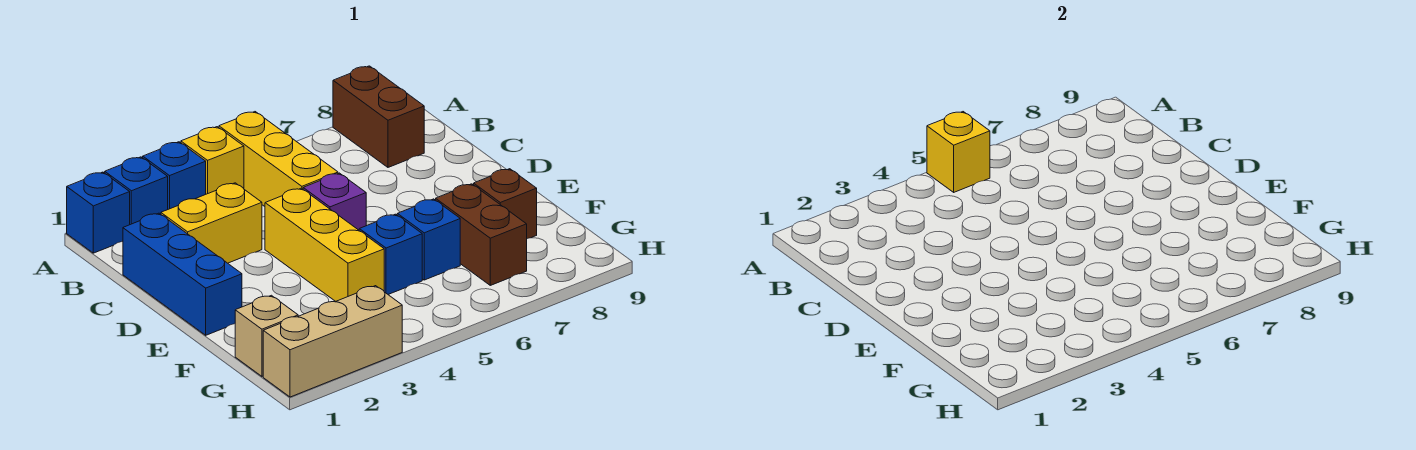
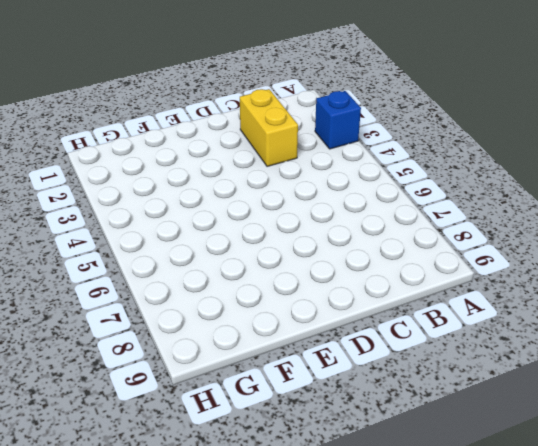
none -> blue 1x1 brick [67,172,130,253]
none -> blue 1x1 brick [105,157,168,225]
none -> yellow 1x1 brick [181,127,244,194]

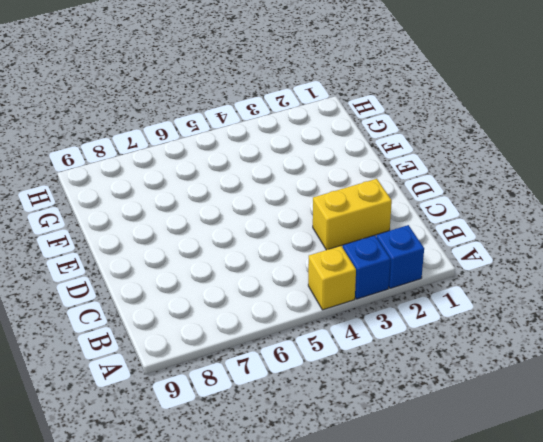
none -> blue 1x1 brick [67,172,130,253]
none -> yellow 1x3 brick [219,112,338,206]
none -> brown 1x2 brick [333,66,424,167]

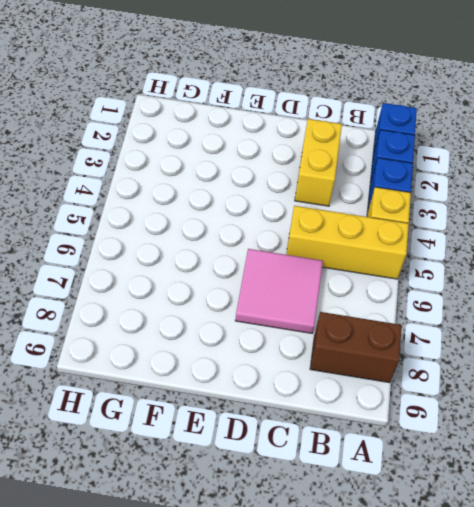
pink 2x2 tile [235,249,323,333] -> none
none -> blue 1x3 brick [123,213,242,335]
none -> yellow 1x3 brick [265,188,384,301]
none -> purple 1x1 brick [303,173,366,230]

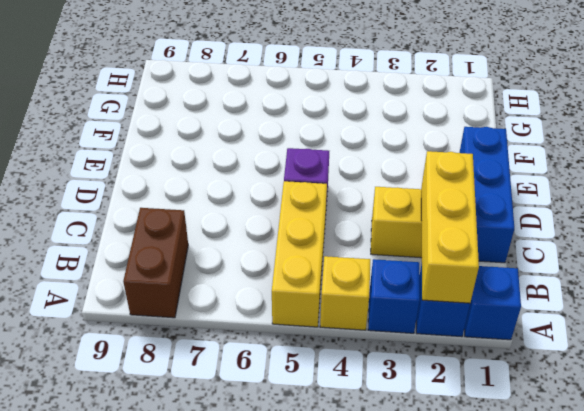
yellow 1x3 brick [421,151,479,303] -> yellow 1x3 brick moved to [265,188,384,301]
none -> blue 1x1 brick [359,214,422,294]
none -> blue 1x1 brick [397,199,460,280]
none -> brown 1x2 brick [436,184,527,285]

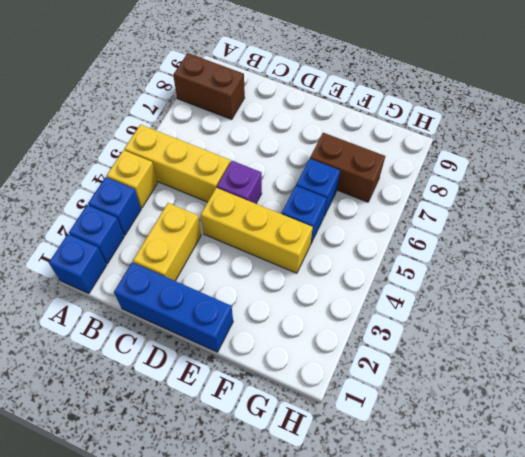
none -> brown 1x1 brick [474,169,537,239]
none -> tan 1x1 brick [235,295,298,376]
none -> tan 1x3 brick [263,286,402,397]

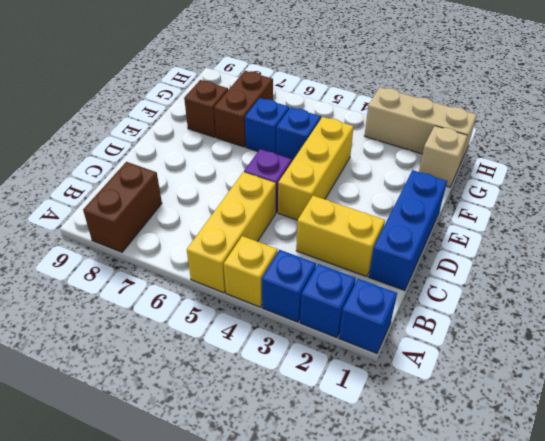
none -> yellow 1x1 brick [927,112,990,192]

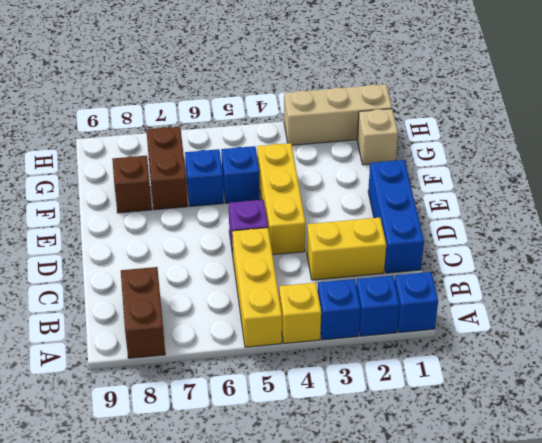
none -> yellow 1x1 brick [927,112,990,192]

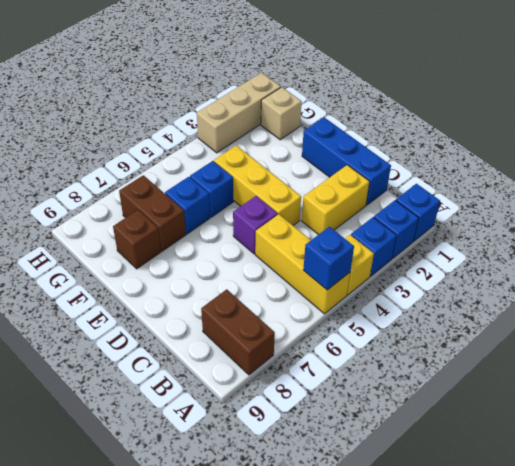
blue 1x1 brick [303,227,354,290] -> yellow 1x1 brick [927,112,990,192]

